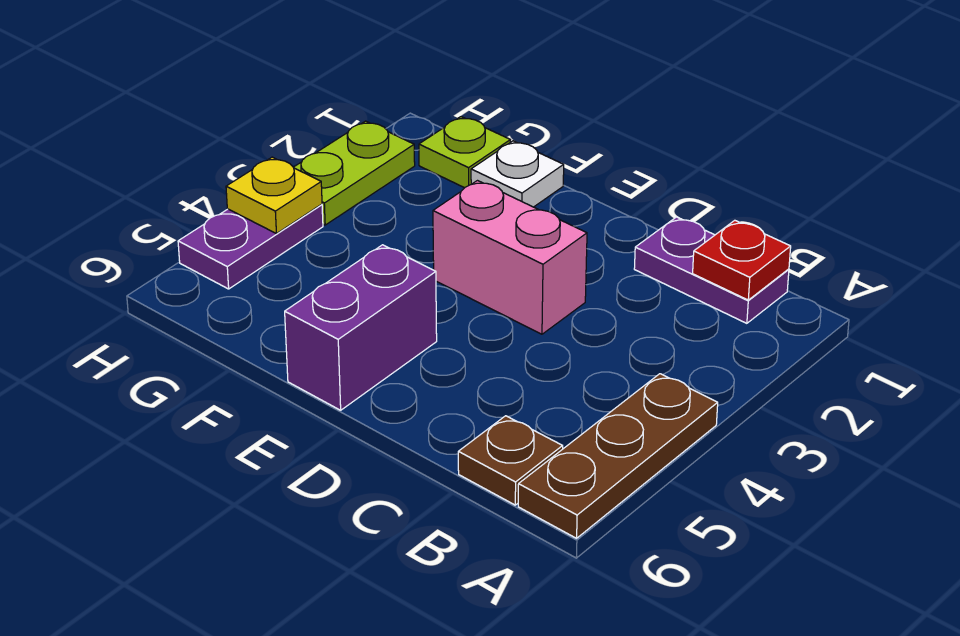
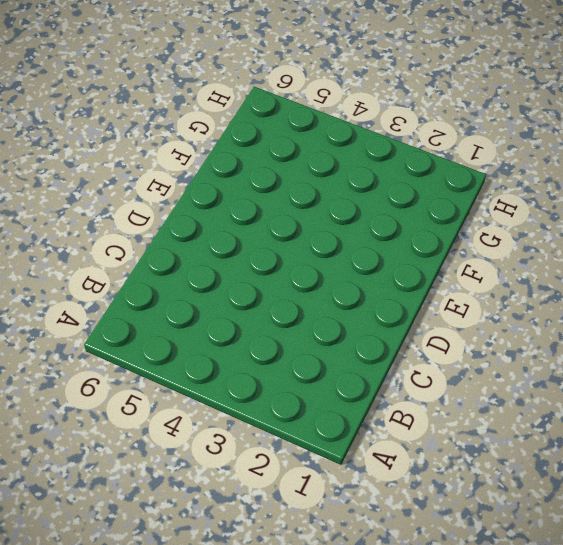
none -> brown 1x3 plate [518,374,718,538]
none -> purple 1x2 plate [634,217,789,323]

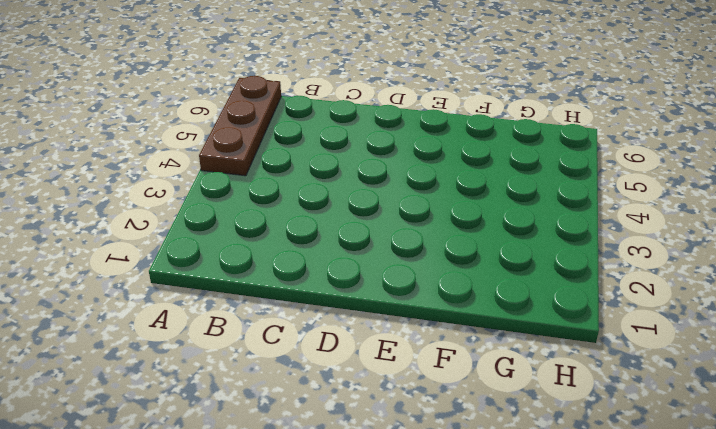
none -> purple 1x2 plate [634,217,789,323]
none -> brown 1x1 plate [458,416,563,505]

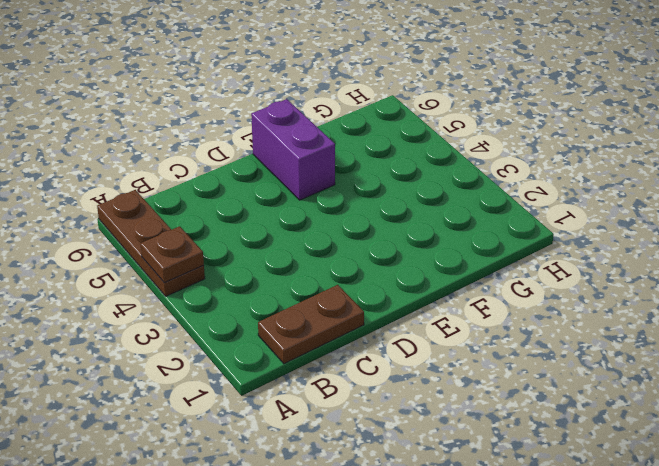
brown 1x1 plate [141,226,204,282] -> brown 1x1 plate moved to [458,416,563,505]
brown 1x2 plate [258,285,364,364] -> purple 1x2 plate [634,217,789,323]
none -> pink 1x2 brick [433,181,587,334]
none -> white 1x1 plate [471,141,564,207]

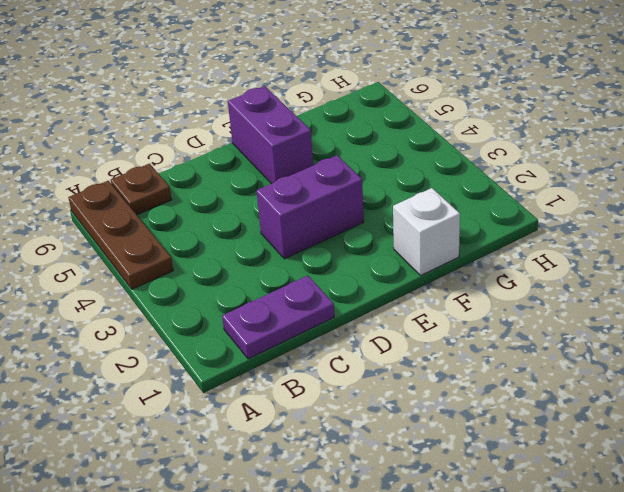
purple 1x2 brick [256,155,364,259] -> pink 1x2 brick [433,181,587,334]
white 1x1 brick [393,188,460,276] -> white 1x1 plate [471,141,564,207]
none -> lime 1x1 plate [419,117,510,188]
none -> lime 1x2 plate [293,121,415,225]

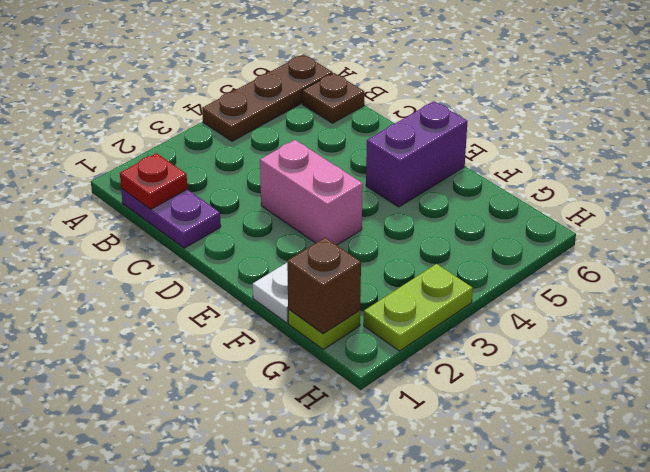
brown 1x1 brick [287,238,361,334] -> none
none -> purple 1x2 plate [178,204,323,289]
none -> yellow 1x1 plate [226,157,322,234]

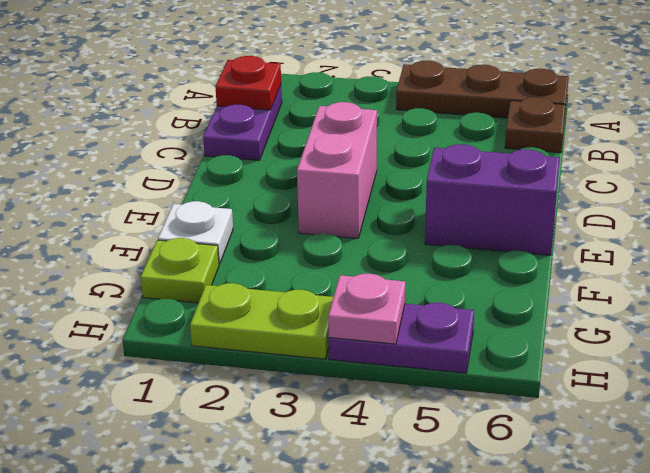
pink 1x1 plate [328,274,405,344] -> yellow 1x1 plate [226,157,322,234]

